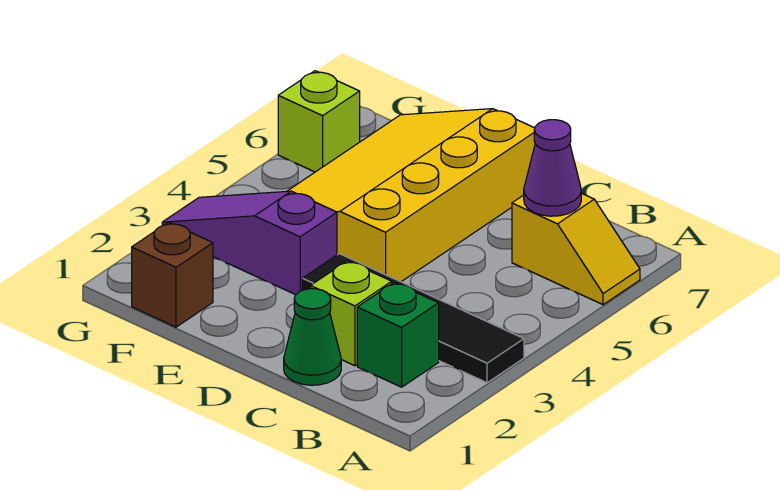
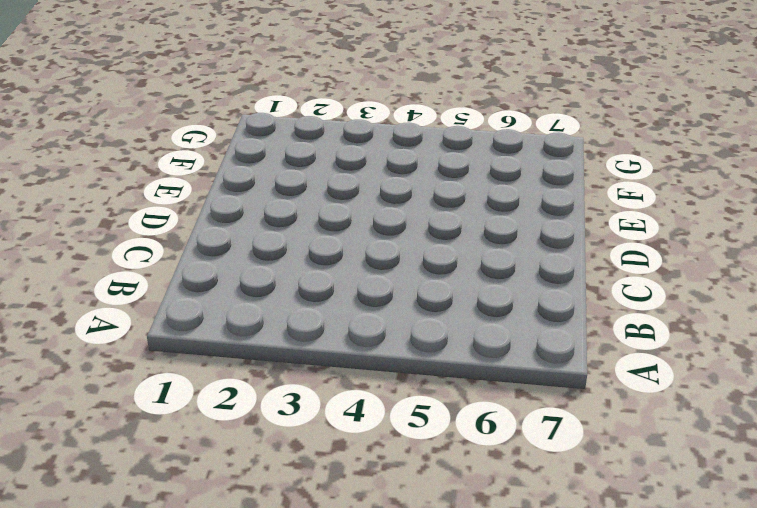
none -> black 1x4 tile [302,254,524,383]
none -> yellow 1x2 slope [512,193,640,305]

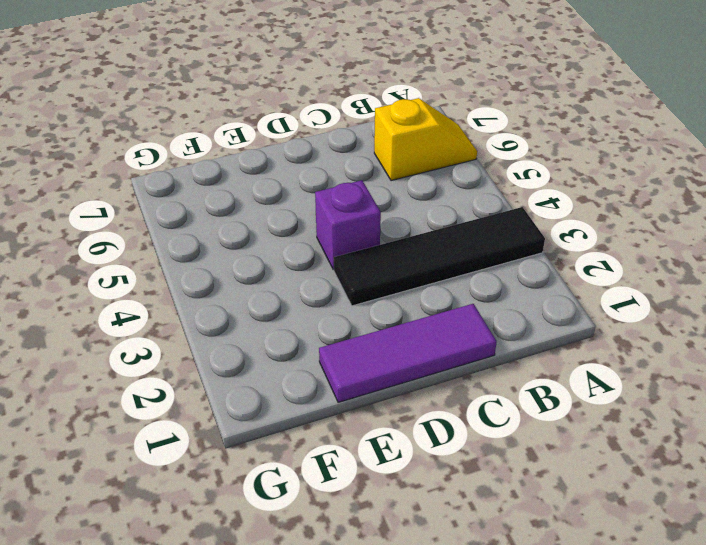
purple 1x3 tile [319,304,497,402] -> green 1x1 cone [284,289,341,385]
purple 1x1 brick [315,180,381,270] -> yellow 3x4 slope [288,109,535,282]
none -> green 1x1 brick [357,282,439,387]
none -> lime 1x1 brick [311,261,392,366]

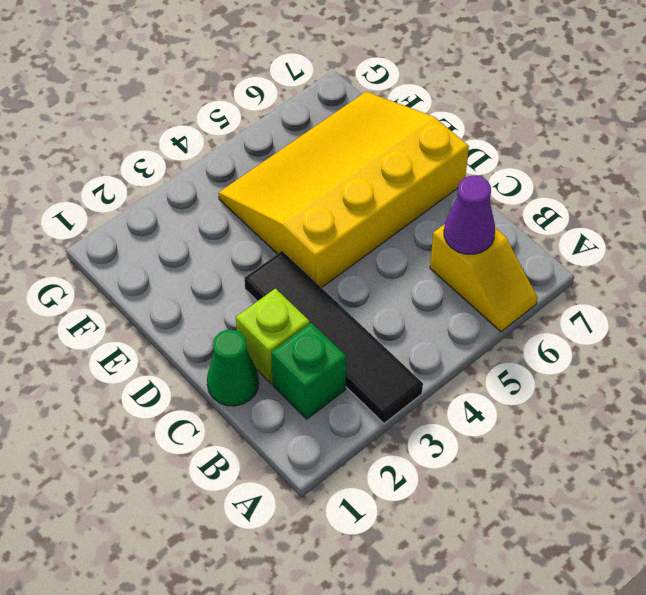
none -> purple 1x3 slope [162,191,337,295]
none -> brown 1x1 brick [132,222,213,327]

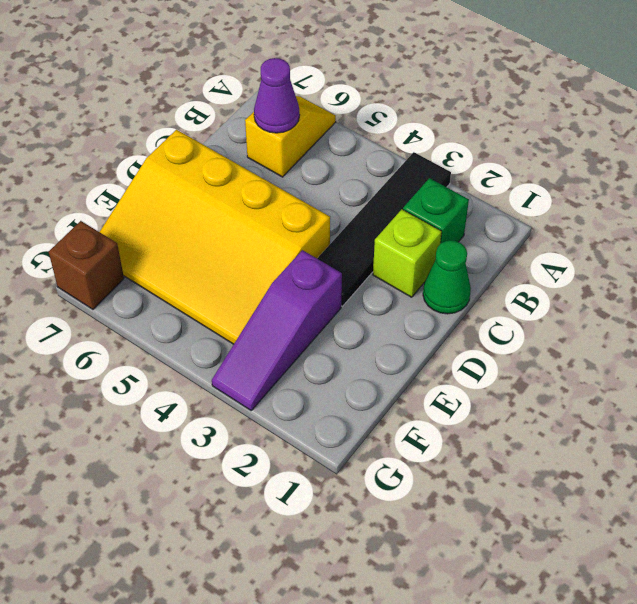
brown 1x1 brick [49,221,124,309] -> brown 1x1 brick moved to [132,222,213,327]
none -> lime 1x1 brick [278,71,360,172]

